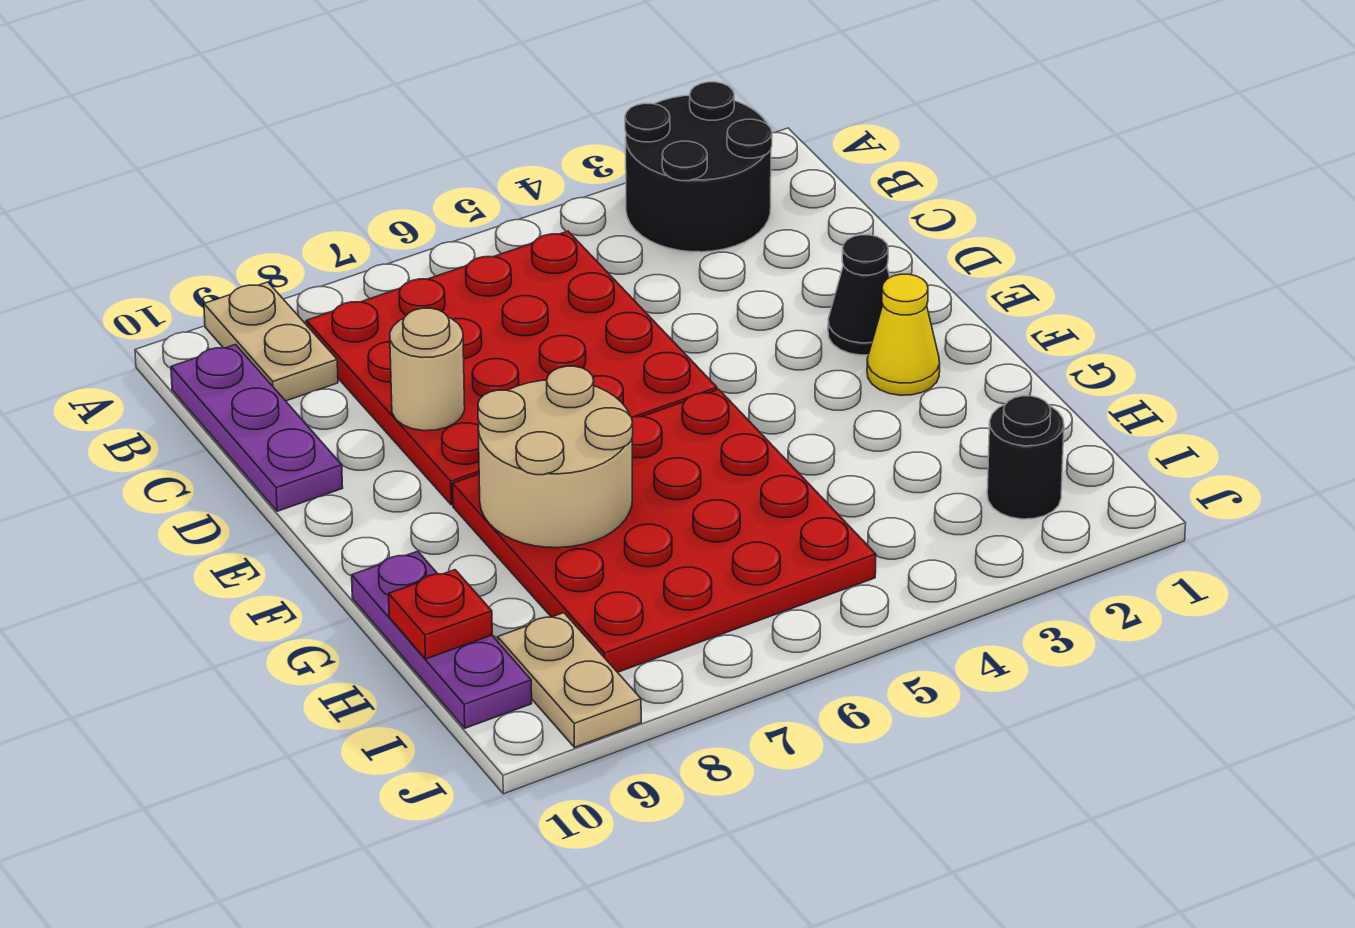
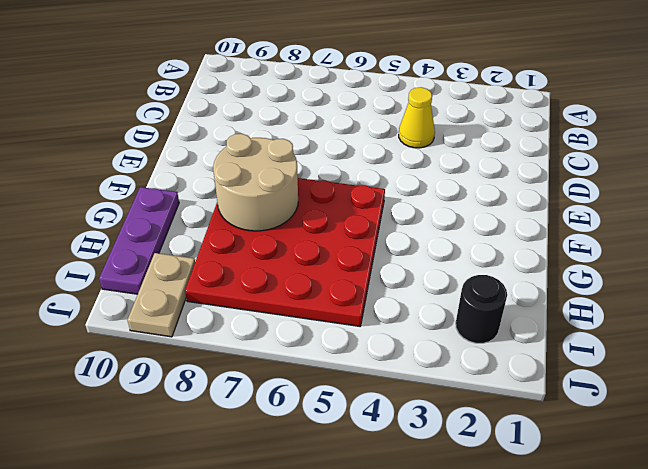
yellow 1x1 cone [399,87,435,148] -> yellow 1x1 cone moved to [867,274,940,395]
none -> black 2x2 round brick [625,82,772,252]
none -> tan 1x2 plate [204,282,338,401]
none -> red 4x4 plate [306,231,717,505]

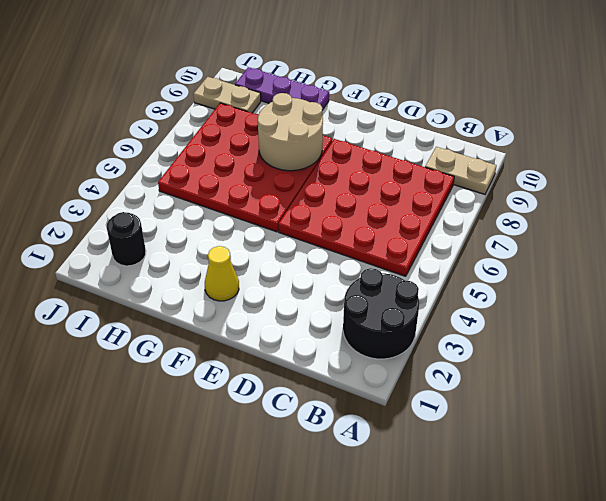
none -> purple 1x3 plate [171,345,343,511]
none -> black 1x1 cone [828,235,890,355]
none -> tan 1x1 round brick [390,308,465,431]

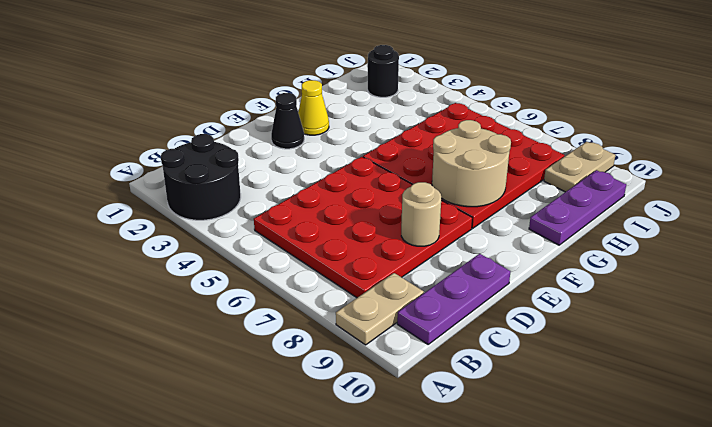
none -> red 1x1 plate [389,570,492,659]

